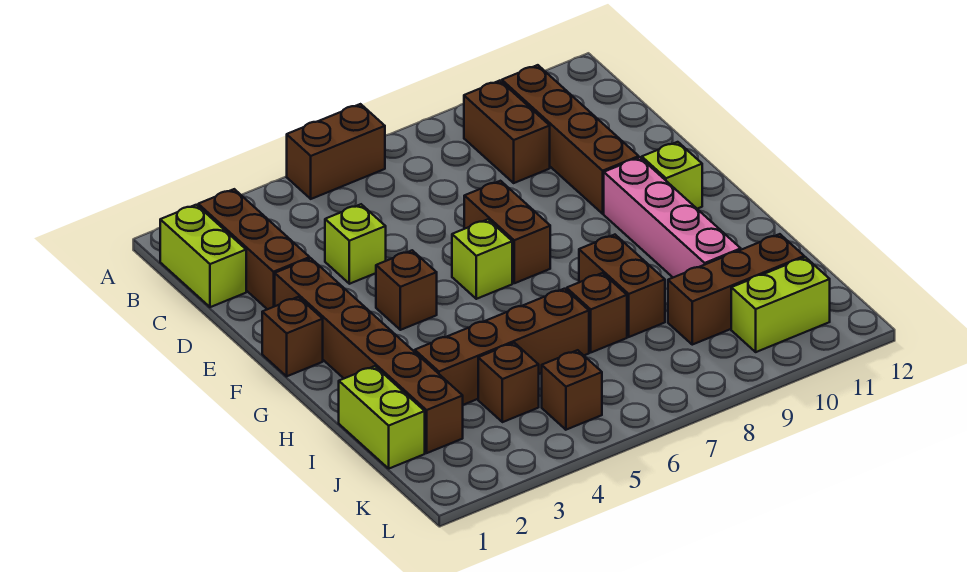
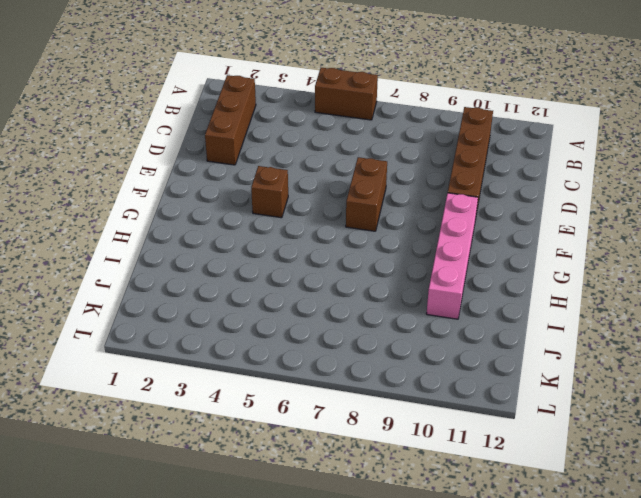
none -> lime 1x2 brick [160,205,246,307]
none -> brown 1x2 brick [464,81,550,183]
none -> lime 1x1 brick [325,204,386,284]

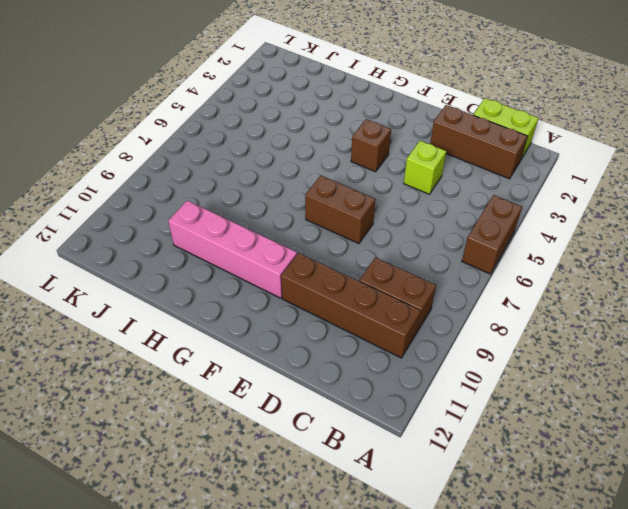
none -> brown 1x6 brick [275,258,463,453]
none -> brown 1x1 brick [262,297,323,376]
none -> lime 1x1 brick [452,219,512,299]

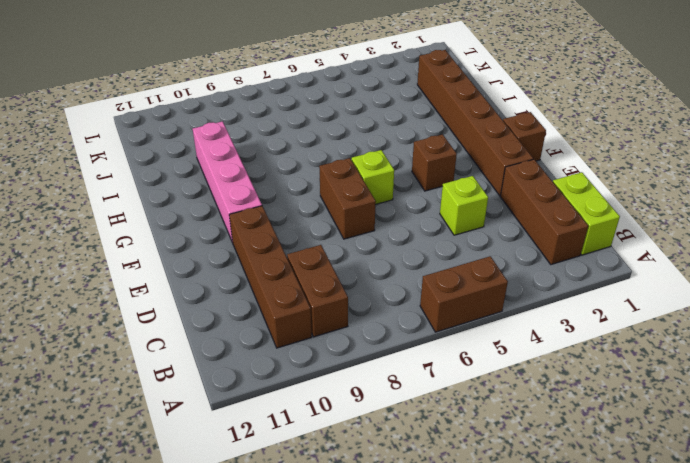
none -> lime 1x1 brick [642,142,702,209]
none -> brown 1x2 brick [579,235,665,337]
none -> lime 1x2 brick [339,366,425,469]

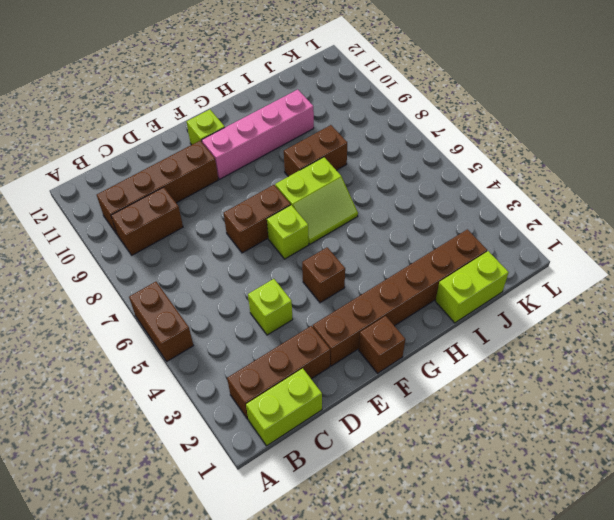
lime 2x2 slope [275,157,358,244] -> none
none -> brown 1x4 brick [415,289,589,405]
none -> brown 1x1 brick [567,273,627,352]
none -> brown 1x1 brick [478,343,539,422]

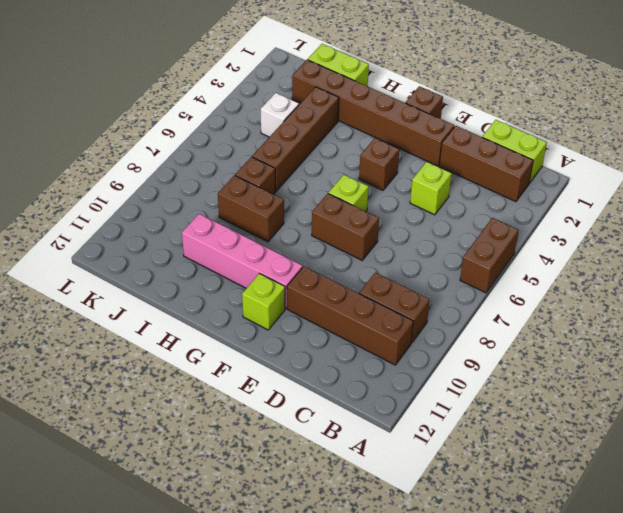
white 1x1 brick [261,93,299,137] -> brown 1x1 brick [478,343,539,422]
none -> brown 1x3 brick [668,234,804,345]
none -> brown 1x1 brick [542,350,602,430]
none -> lime 1x2 brick [731,257,830,352]

